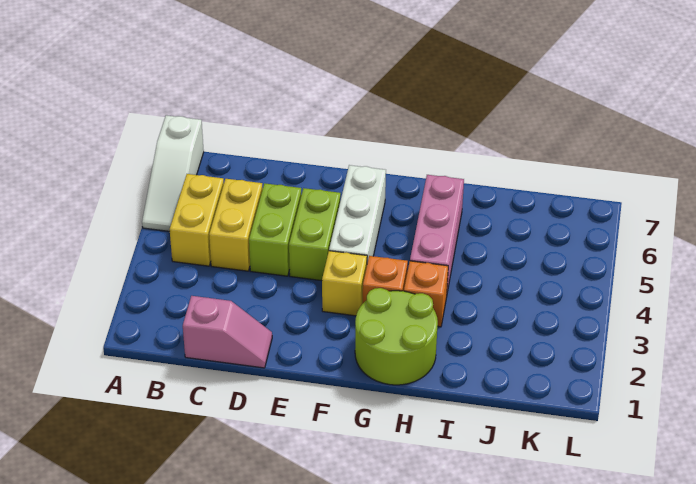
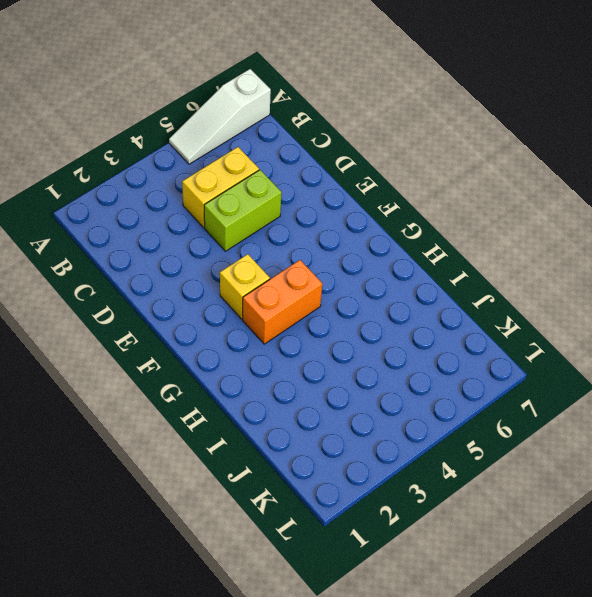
orange 1x2 brick [242,260,322,344] -> orange 1x1 brick [363,256,408,303]
none -> yellow 1x2 brick [170,174,224,266]
none -> pink 1x2 slope [183,296,272,368]
none -> lime 1x2 brick [289,188,341,281]

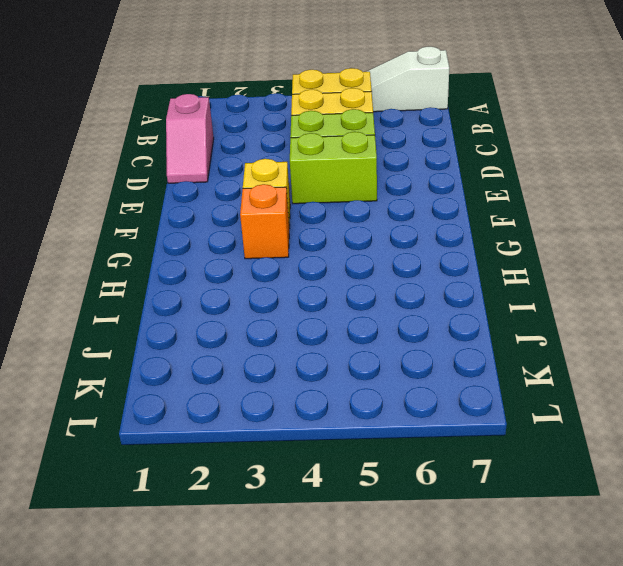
none -> white 1x3 brick [329,165,386,263]
none -> lime 2x2 round brick [355,288,438,385]
none -> orange 1x1 brick [404,261,448,327]

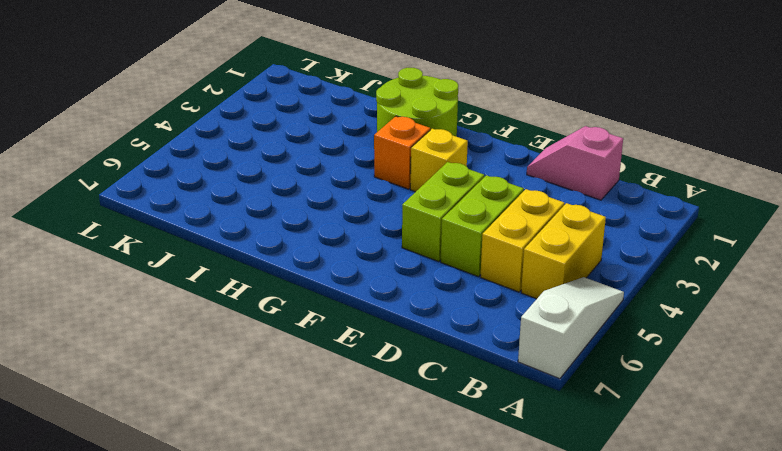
none -> white 1x3 brick [329,165,386,263]
none -> orange 1x1 brick [404,261,448,327]
none -> pink 1x3 brick [410,175,464,292]

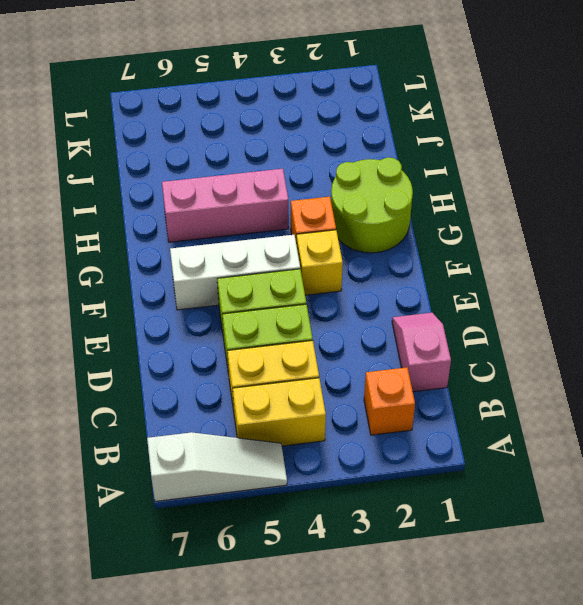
orange 1x1 brick [364,367,415,435] -> orange 1x1 brick moved to [404,261,448,327]

